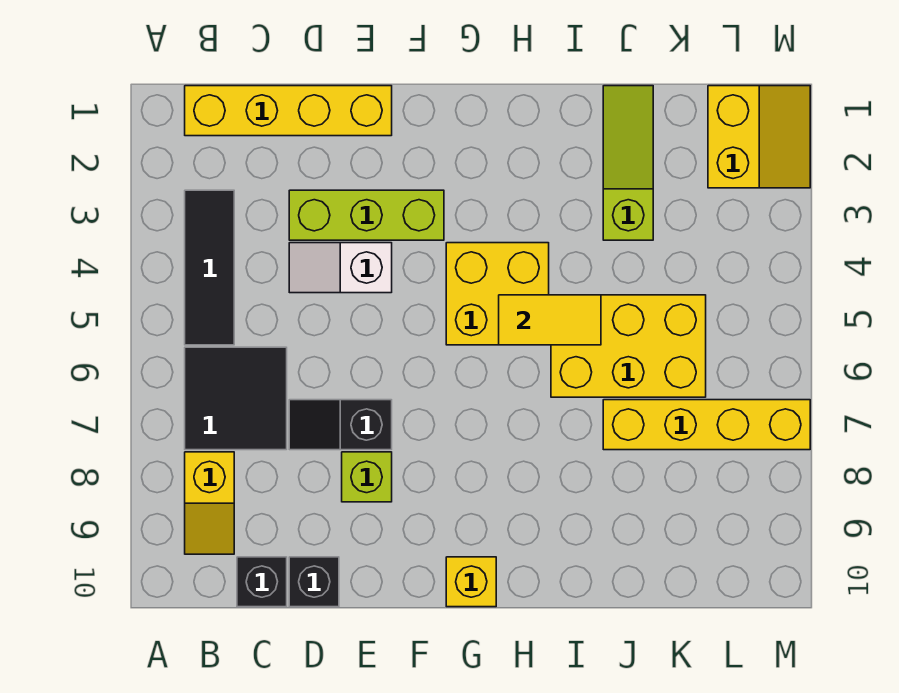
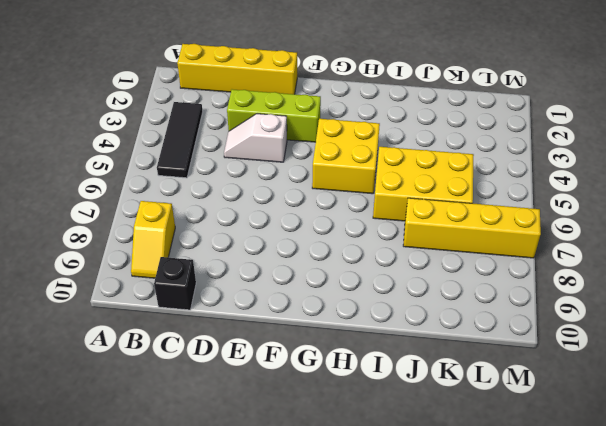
none -> black 2x2 tile [185,347,287,450]
none -> black 1x2 slope [289,400,392,450]
none -> black 1x1 brick [289,557,339,607]

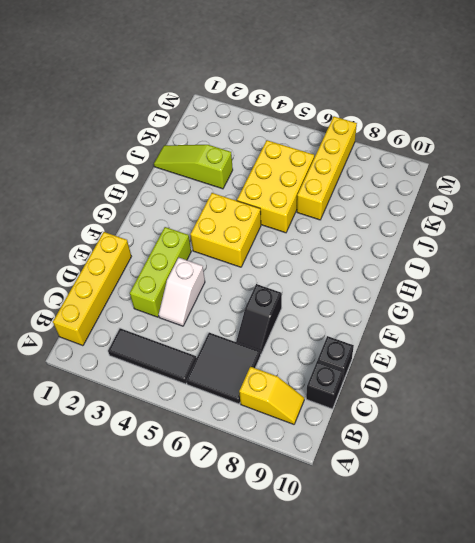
none -> lime 1x1 brick [342,452,392,502]
none -> yellow 1x1 brick [446,557,496,607]
none -> yellow 2x2 slope [708,86,810,188]

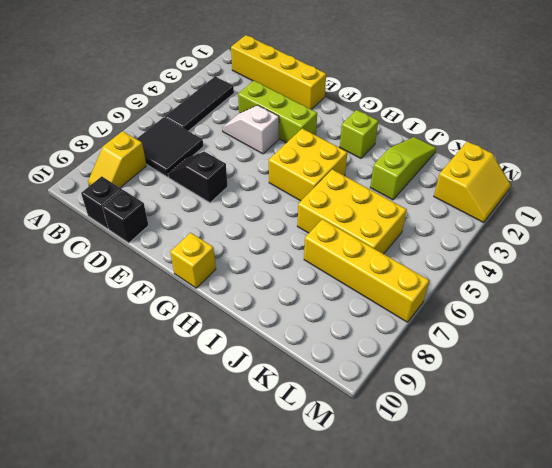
lime 1x1 brick [340,110,378,158] -> lime 1x1 brick moved to [342,452,392,502]
none -> yellow 1x2 tile [499,295,601,345]

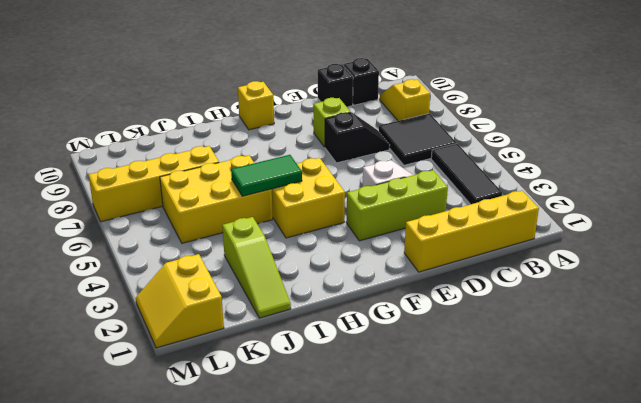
green 1x2 tile [231,155,302,196] -> yellow 1x2 tile [499,295,601,345]

